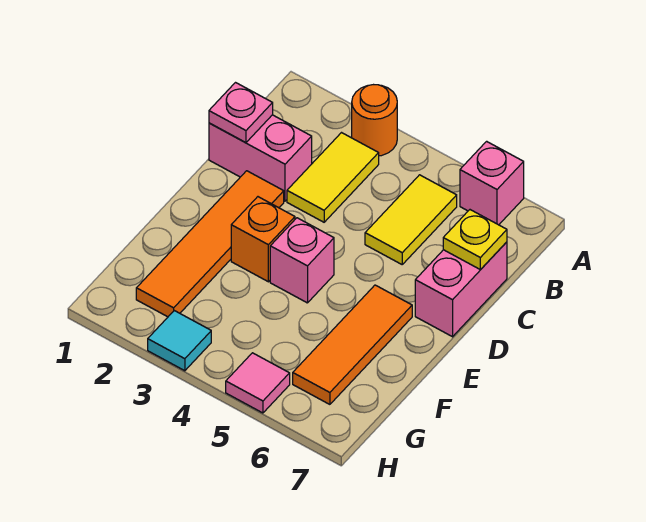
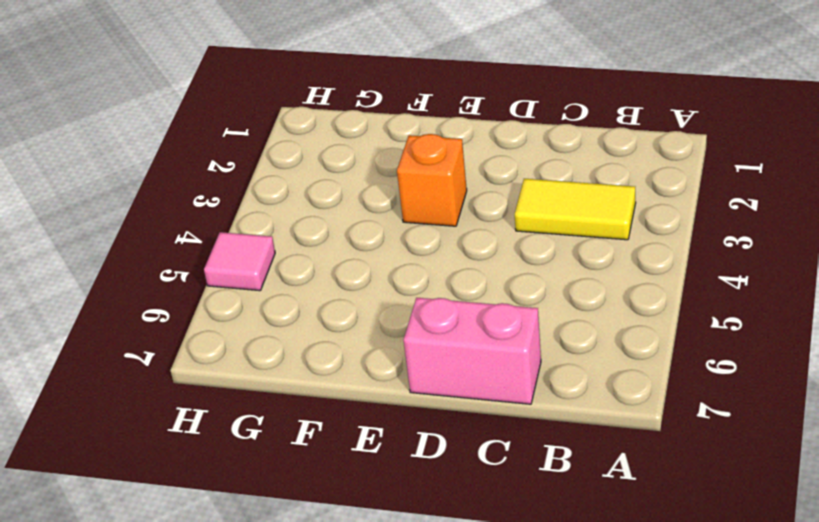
none -> orange 1x1 round brick [352,85,397,156]
none -> pink 1x1 brick [460,141,524,225]
none -> yellow 1x2 tile [365,175,457,264]

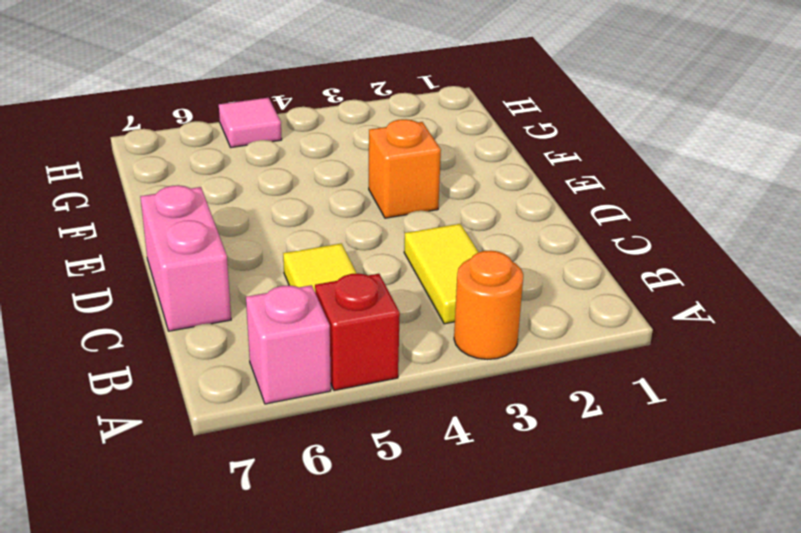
red 1x1 brick [315,273,400,390] -> none
none -> pink 1x2 brick [209,115,312,201]
none -> orange 1x4 tile [136,171,284,317]
none -> pink 1x1 brick [270,218,334,303]

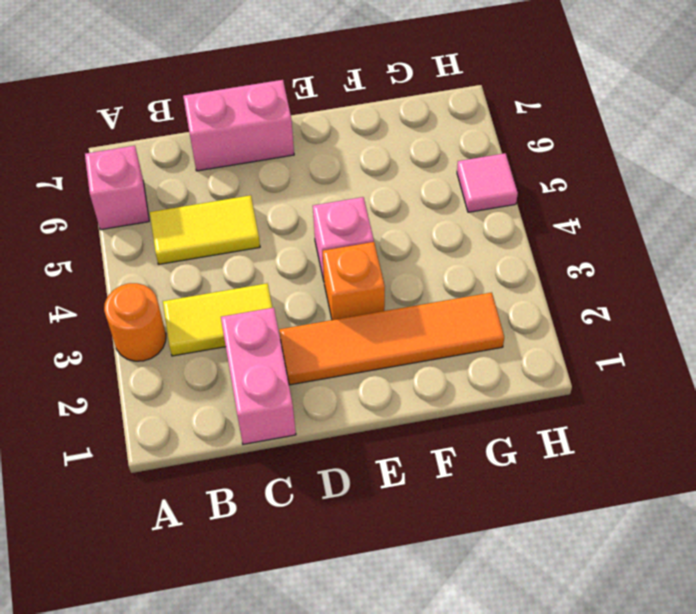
none -> orange 1x3 tile [293,285,412,404]
none -> cyan 1x1 tile [148,311,211,371]
none -> pink 1x1 plate [209,83,273,142]

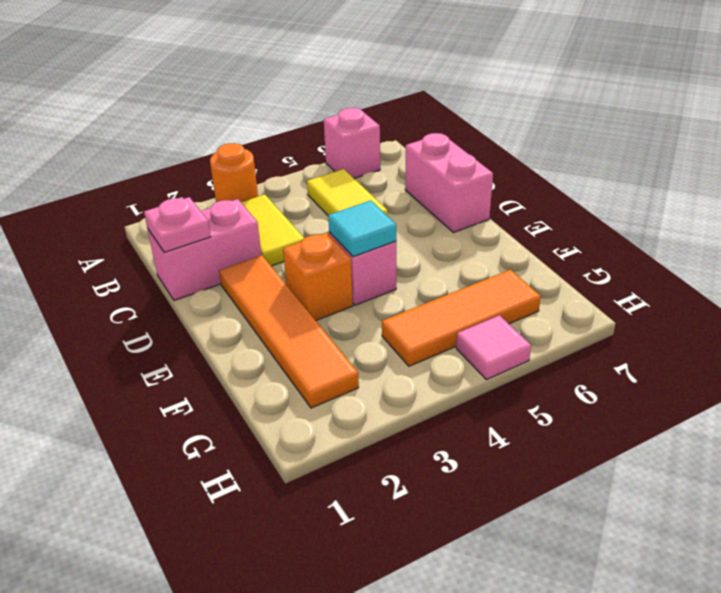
cyan 1x1 tile [328,201,396,257] -> cyan 1x1 tile moved to [148,311,211,371]
orange 1x3 tile [382,270,541,366] -> orange 1x3 tile turned to [293,285,412,404]
none -> yellow 1x1 plate [443,210,507,270]

